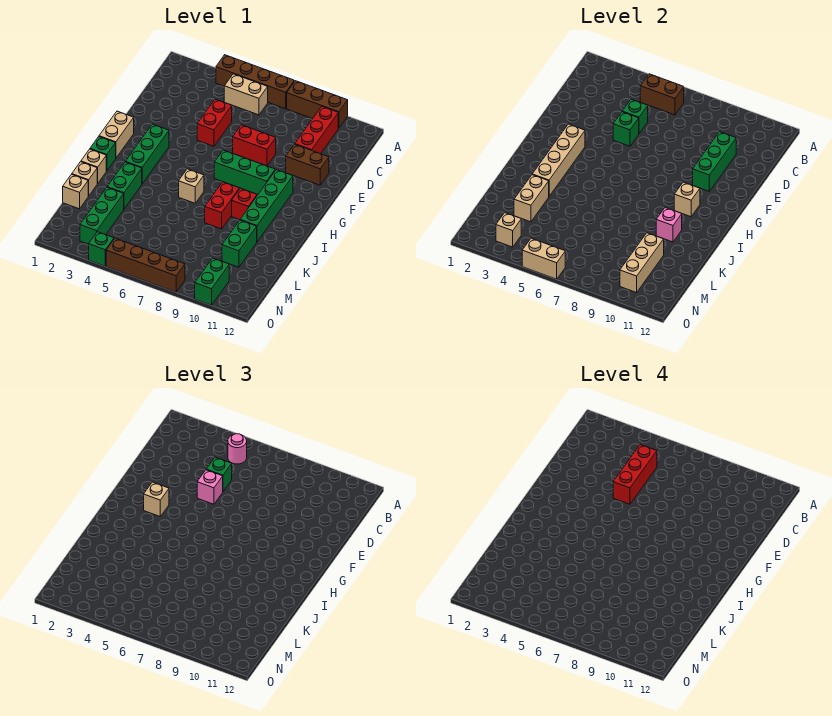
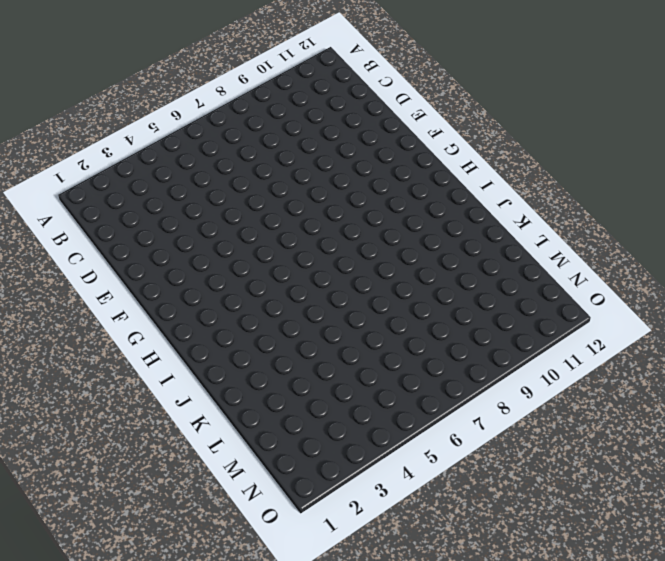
none -> brown 1x4 brick [216,55,294,109]
none -> brown 1x3 brick [287,81,348,128]
none -> tan 1x2 brick [224,74,268,115]
none -> red 1x3 brick [295,107,338,154]

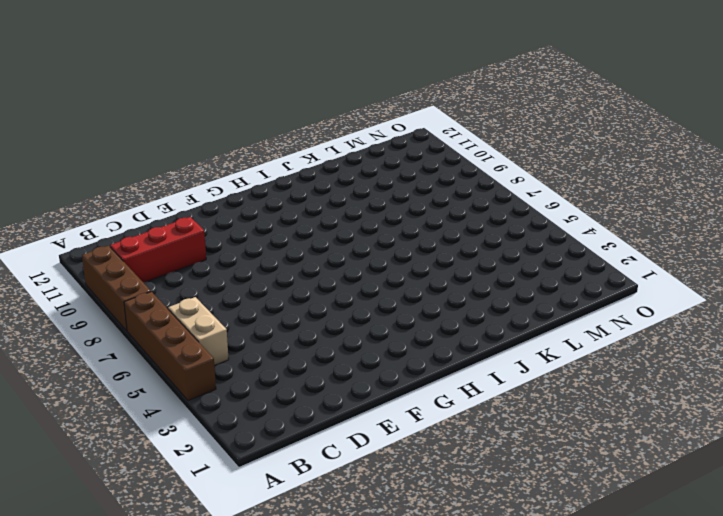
none -> red 1x2 brick [197,99,232,146]
none -> red 1x2 brick [233,125,276,166]
none -> brown 1x2 brick [286,144,329,185]
none -> tan 1x2 brick [99,111,134,158]

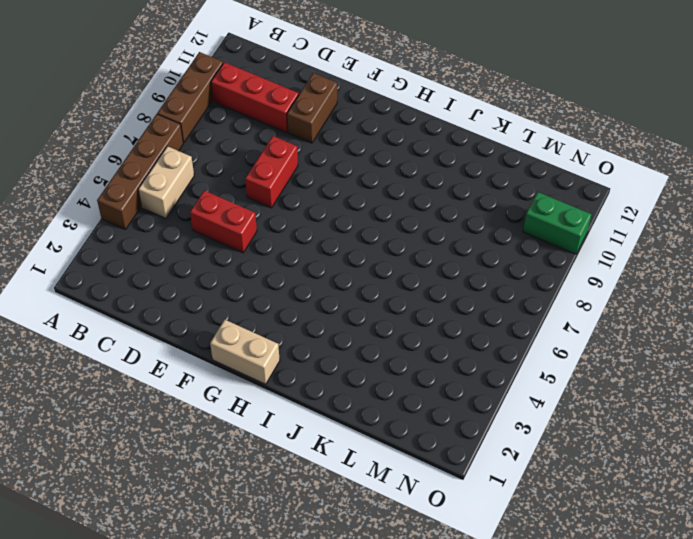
none -> green 1x3 brick [126,124,169,184]
none -> green 1x3 brick [214,150,275,194]
none -> green 1x4 brick [240,170,293,242]
none -> green 1x1 brick [90,137,116,171]

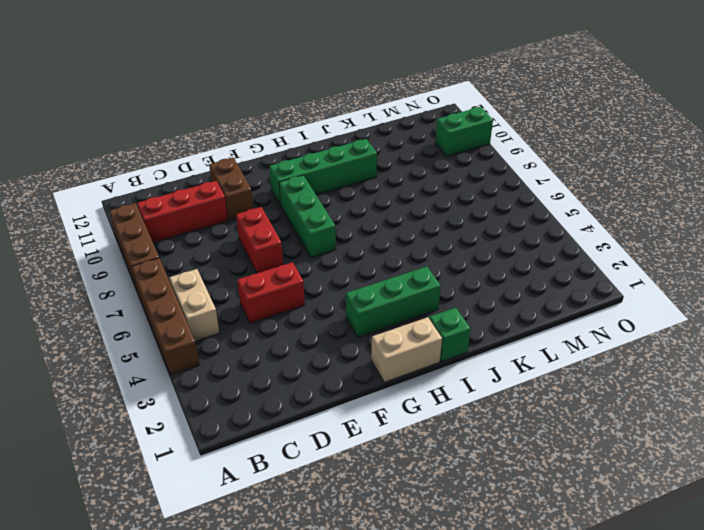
none -> tan 1x1 brick [179,169,204,203]
none -> red 1x2 brick [205,182,239,229]
none -> red 1x1 brick [232,188,257,220]
none -> tan 1x1 brick [81,149,106,183]

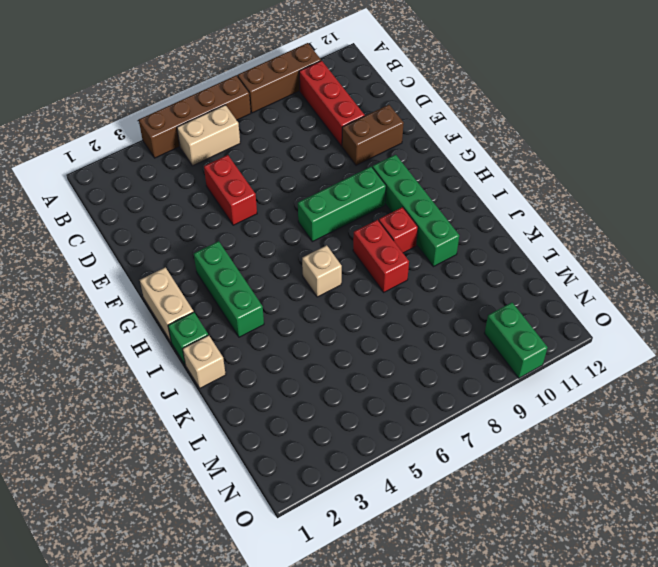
none -> red 1x2 brick [233,125,276,166]
none -> green 1x2 brick [107,162,142,209]
none -> tan 1x1 brick [72,162,98,196]
none -> green 1x2 brick [222,220,257,267]

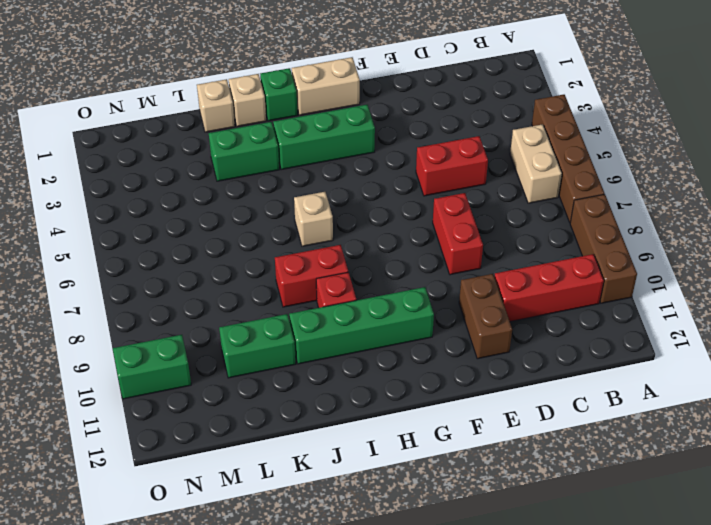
none -> green 1x3 brick [214,150,275,194]
none -> tan 1x1 brick [63,174,88,209]
none -> green 1x3 brick [80,188,124,244]
none -> green 1x1 brick [89,232,114,266]

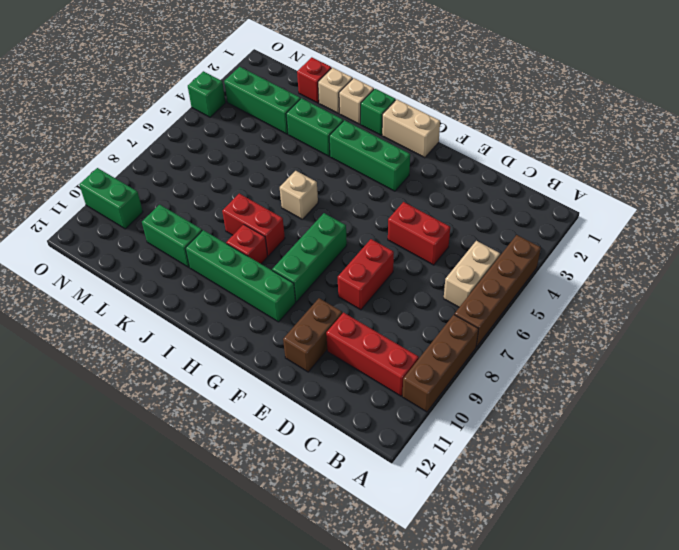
red 1x1 brick [297,57,331,103] -> tan 1x1 brick [63,174,88,209]
none -> brown 1x4 brick [106,238,185,292]
none -> brown 1x2 brick [640,74,684,115]
none -> green 1x1 brick [622,99,648,133]
none -> green 1x3 brick [693,132,736,191]

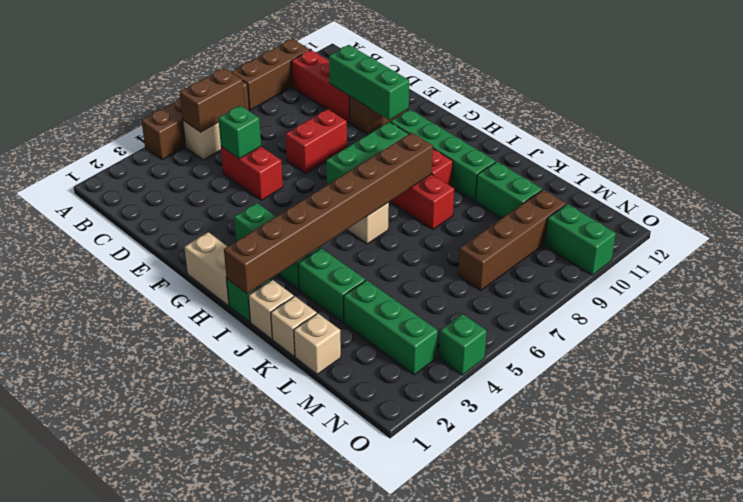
brown 1x8 brick [224,133,433,294] -> tan 1x4 brick [532,124,585,196]
brown 1x4 brick [458,190,566,291] -> brown 1x4 brick moved to [106,238,185,292]
none -> green 1x1 brick [613,112,639,146]
none -> tan 1x1 brick [674,182,700,217]
none -> pink 1x1 brick [656,208,682,242]
none -> tan 1x2 brick [514,175,549,222]

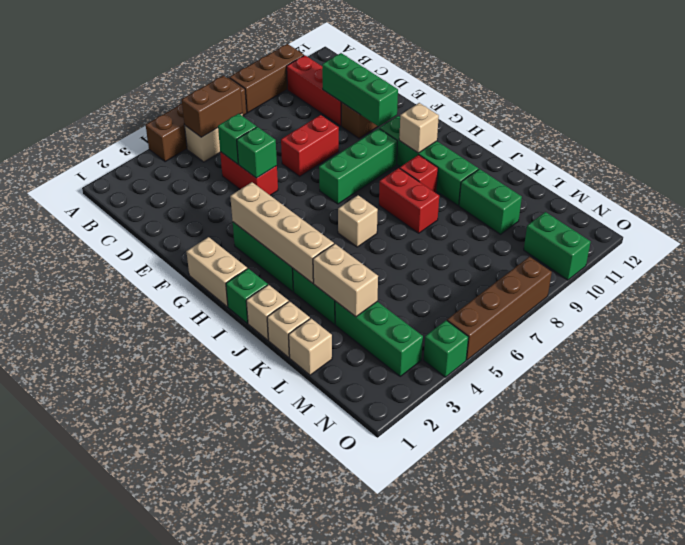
none -> pink 1x1 brick [656,208,682,242]
none -> tan 1x3 brick [620,233,664,293]
none -> tan 1x1 brick [496,213,521,247]
none -> tan 1x2 brick [522,238,565,279]

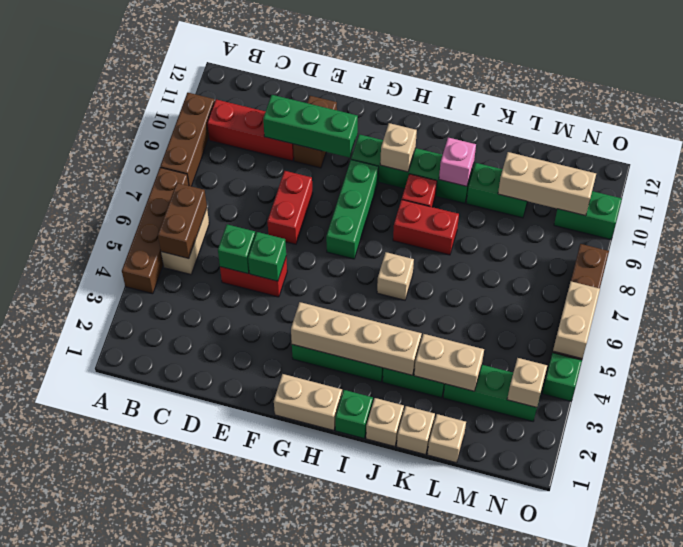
none -> pink 1x1 round brick [228,434,247,464]
none -> green 1x1 brick [206,457,232,491]
none -> pink 1x1 brick [197,470,223,504]
none -> tan 1x1 brick [144,482,169,516]

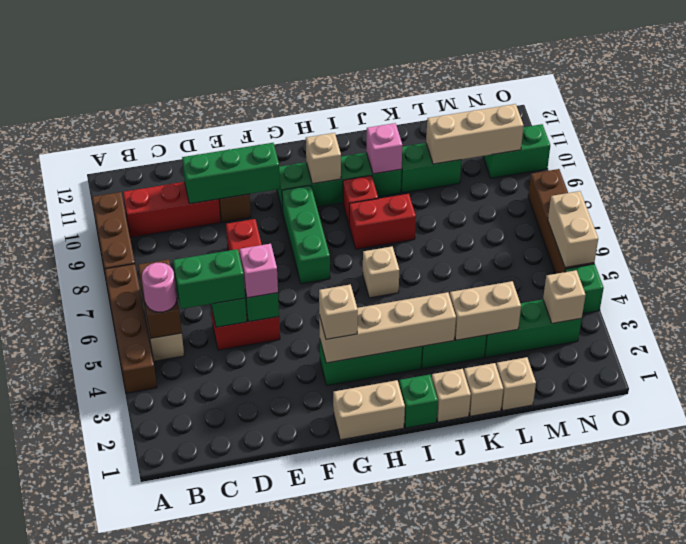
green 1x2 brick [173,249,245,309] -> green 1x1 brick [206,457,232,491]
none -> red 1x3 brick [613,445,657,504]

